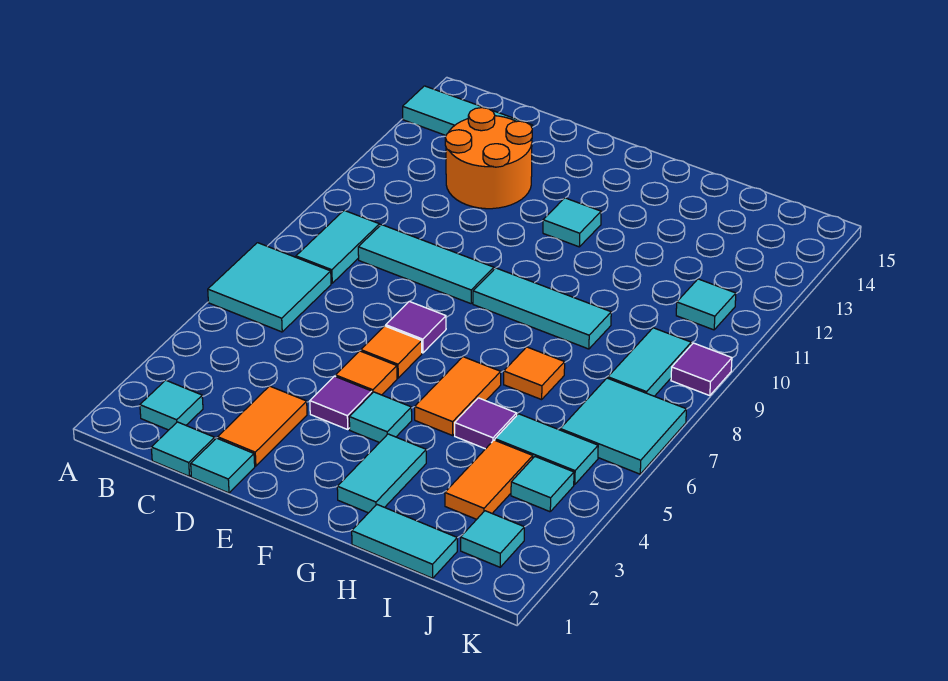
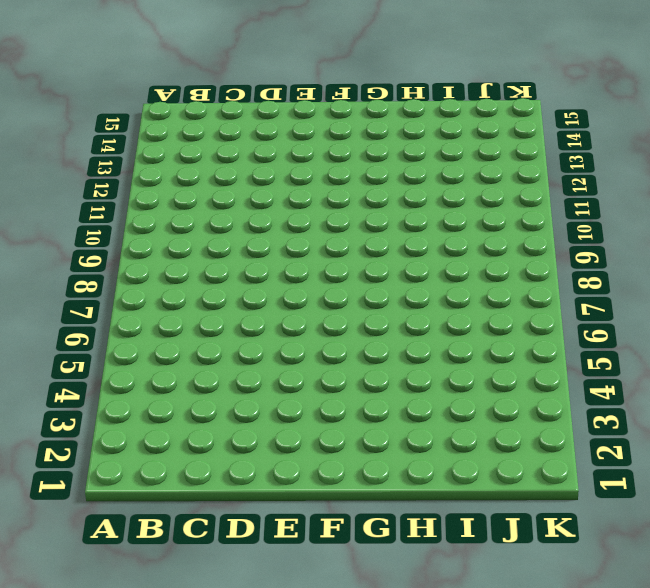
none -> cyan 2x2 tile [208,243,331,332]
none -> cyan 1x3 tile [403,86,532,135]
none -> cyan 1x1 tile [140,380,203,430]

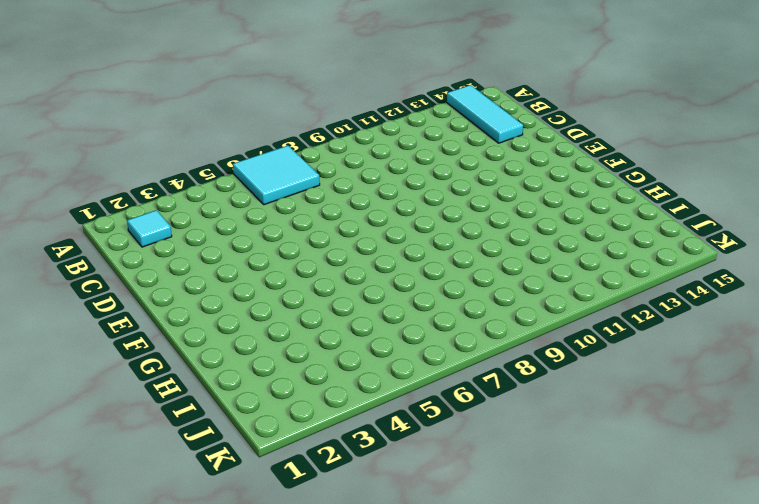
none -> cyan 1x2 tile [296,210,380,283]
none -> cyan 1x1 tile [151,422,215,476]
none -> cyan 1x3 tile [358,225,494,304]

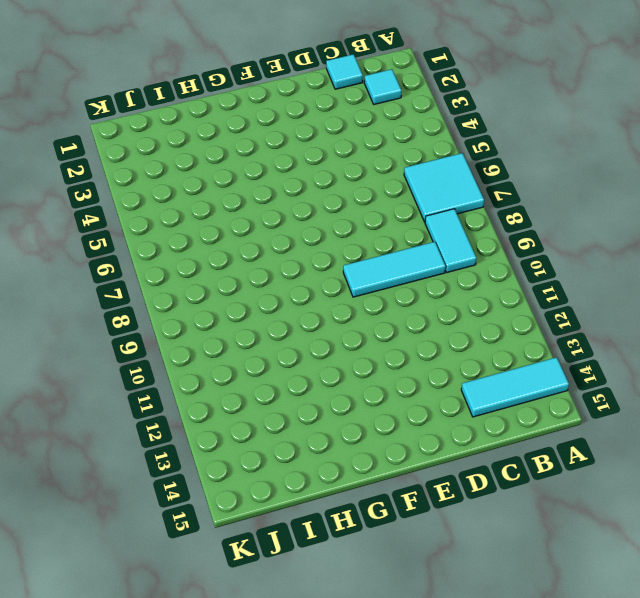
none -> orange 2x2 round brick [445,108,532,209]
none -> cyan 1x1 tile [191,438,255,493]
none -> orange 1x2 tile [218,386,307,466]

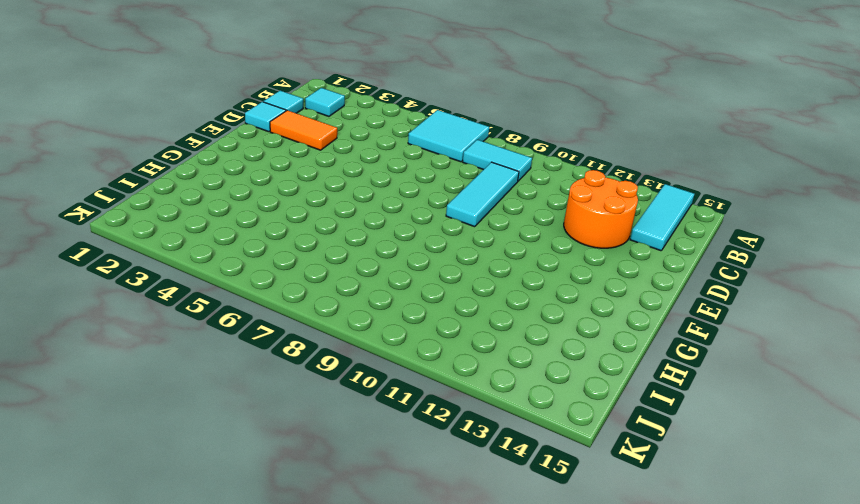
none -> purple 1x1 tile [310,376,372,429]
none -> orange 1x1 tile [336,351,397,395]
none -> orange 1x1 tile [361,326,422,378]

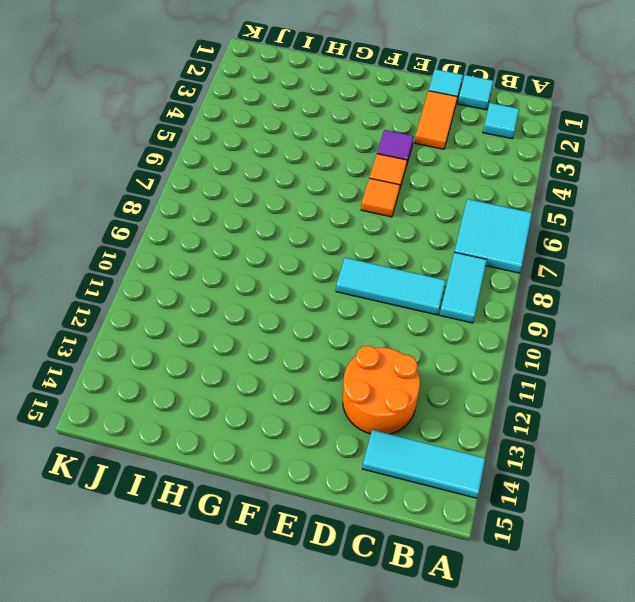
none -> purple 1x1 tile [386,301,446,353]
none -> cyan 1x1 tile [349,392,412,443]
none -> cyan 1x3 tile [473,268,611,349]

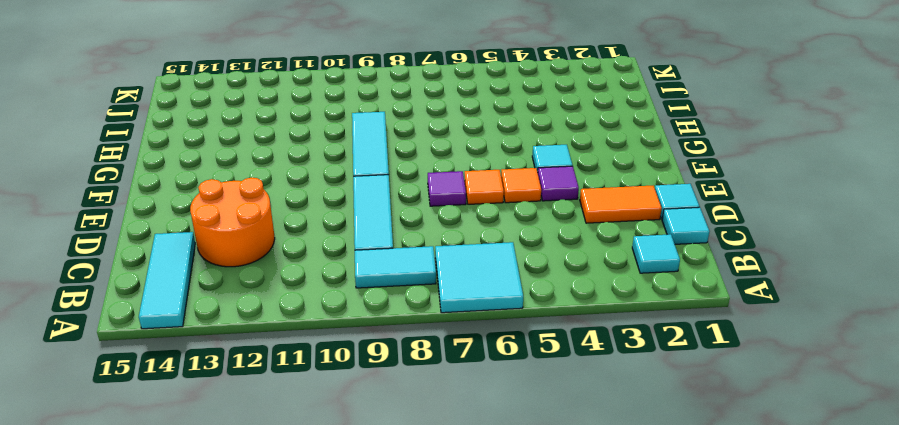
none -> cyan 1x1 tile [543,198,601,247]
none -> cyan 1x2 tile [337,434,426,513]
none -> orange 1x2 tile [415,357,501,435]

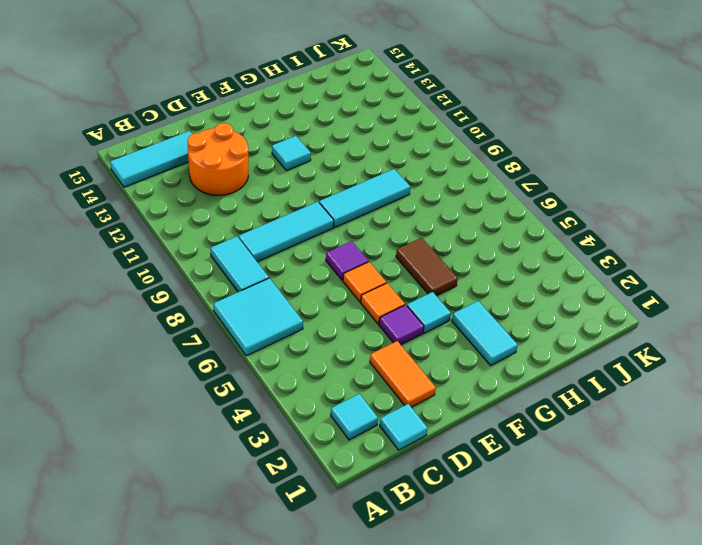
brown 1x2 tile [396,238,458,296] -> orange 1x2 tile [415,357,501,435]
none -> cyan 1x1 tile [191,438,255,493]
none -> cyan 1x2 tile [352,505,457,578]
none -> purple 1x1 tile [455,398,517,449]

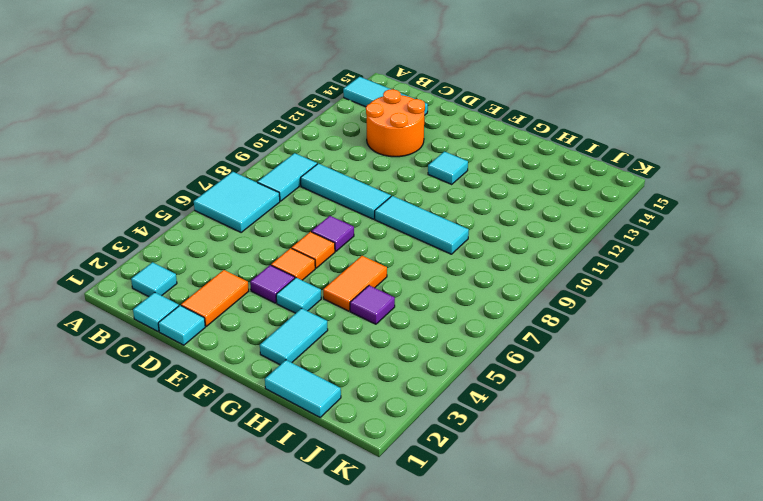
none -> orange 1x1 tile [504,347,565,400]
none -> orange 1x2 tile [445,440,533,519]
none -> cyan 1x2 tile [495,414,598,485]

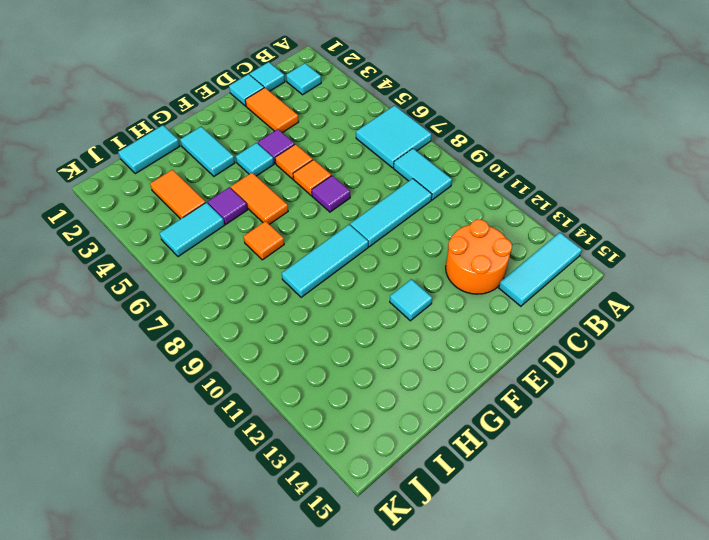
none -> cyan 1x1 tile [461,511,524,567]
none -> cyan 1x1 tile [511,457,574,512]
none -> cyan 2x2 tile [560,378,686,474]

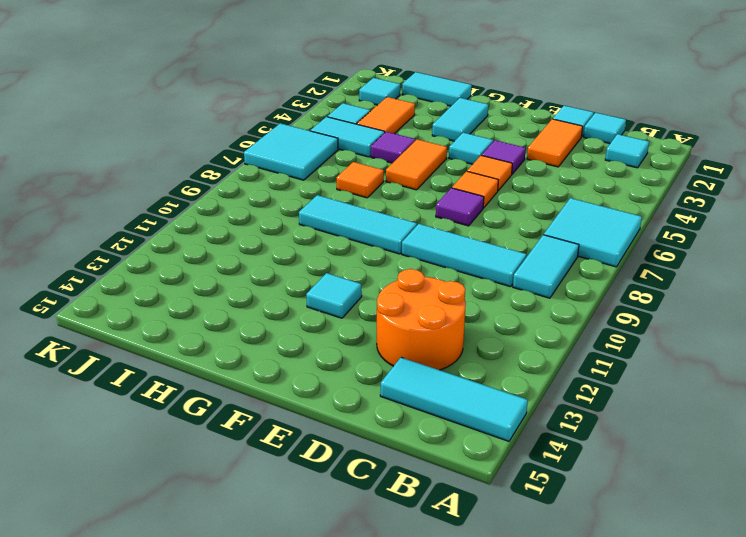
none -> cyan 1x2 tile [608,328,691,396]
none -> cyan 1x1 tile [676,279,736,330]
none -> purple 1x1 tile [671,343,732,396]

